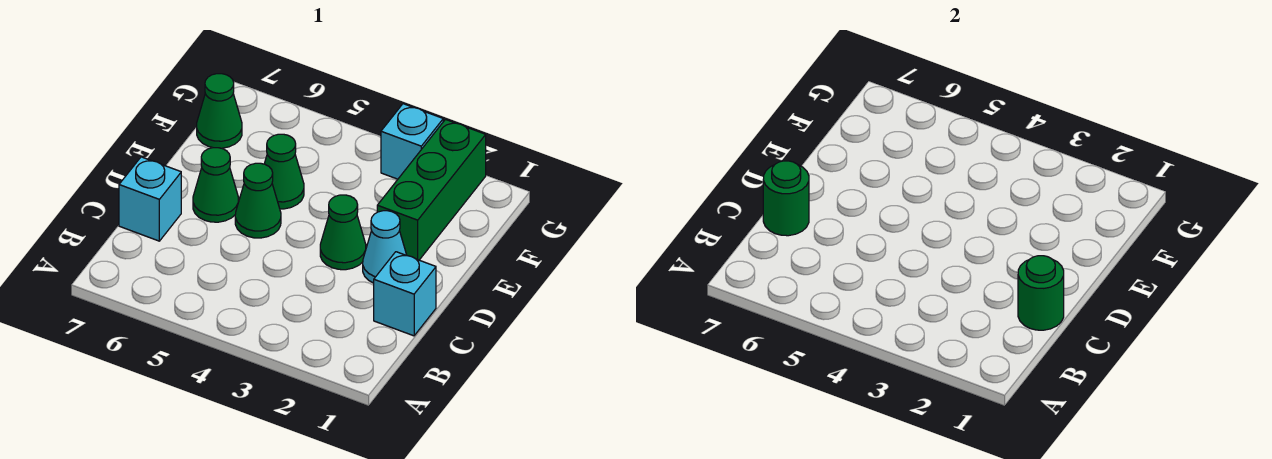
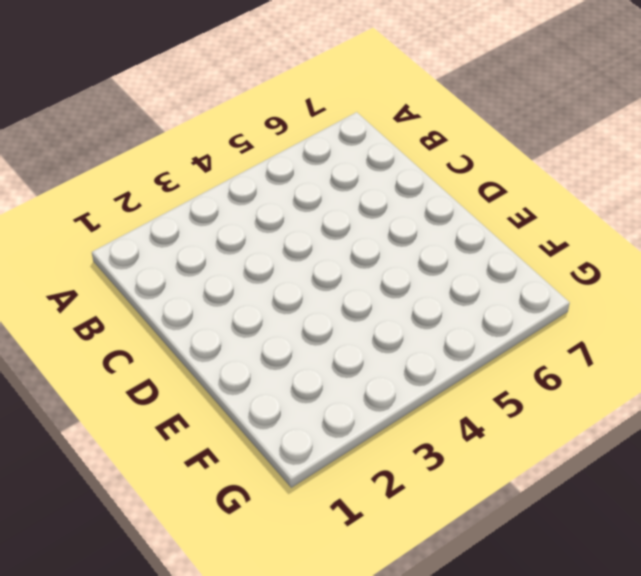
none -> cyan 1x1 brick [374,252,436,336]
none -> cyan 1x1 brick [119,157,181,241]
none -> cyan 1x1 cone [363,211,407,283]

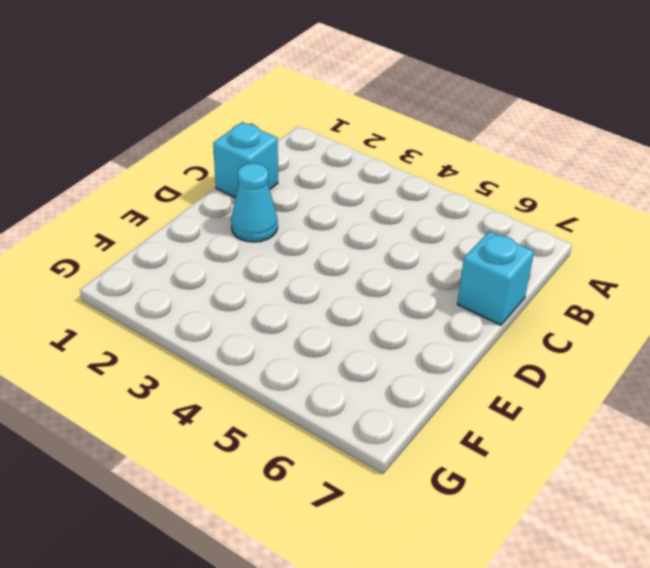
none -> green 1x1 cone [320,195,366,270]
none -> green 1x1 cone [235,163,281,238]
none -> green 1x1 cone [193,148,239,222]

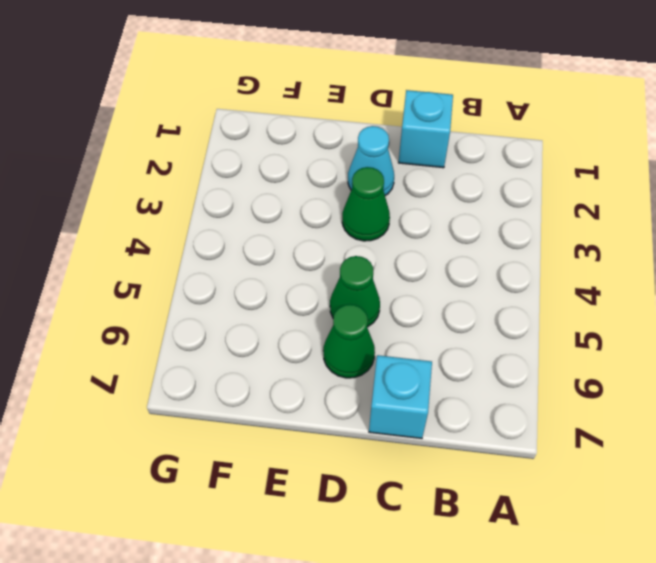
none -> green 1x3 brick [377,120,486,260]
none -> green 1x1 cone [264,134,304,209]
none -> green 1x1 cone [197,74,242,148]

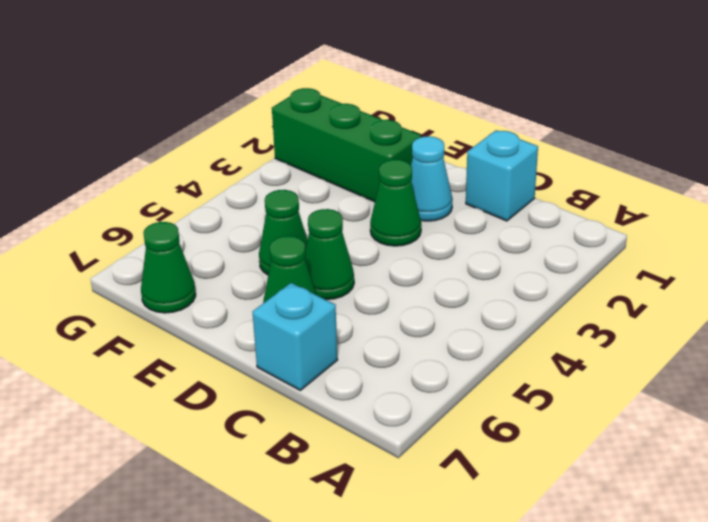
none -> cyan 1x1 brick [381,104,443,179]
none -> green 1x1 round brick [1018,256,1064,330]
none -> green 1x1 round brick [763,161,809,236]

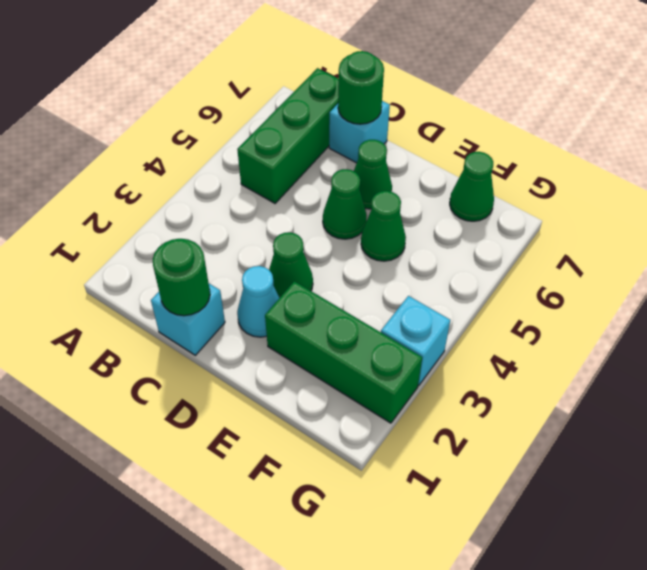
green 1x3 brick [237,68,339,203] -> none

